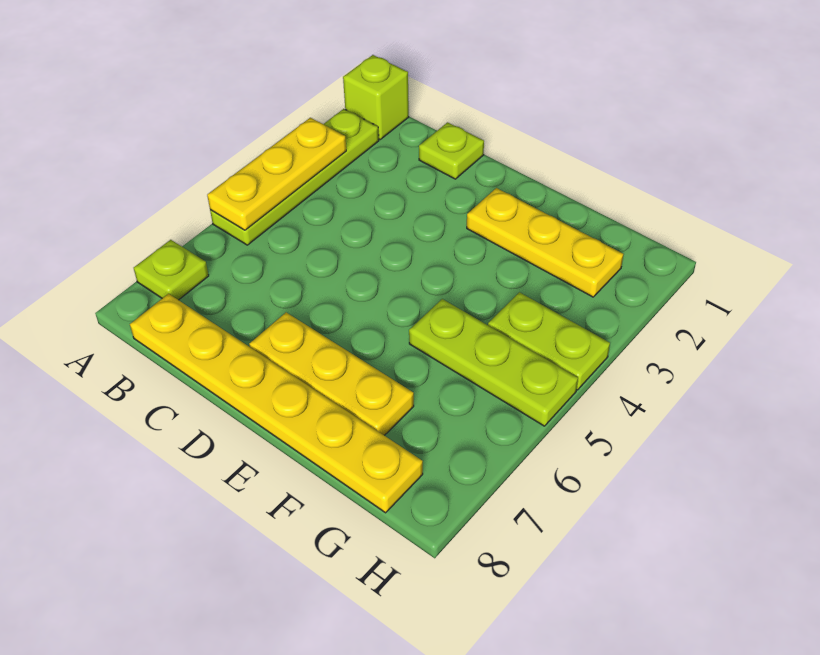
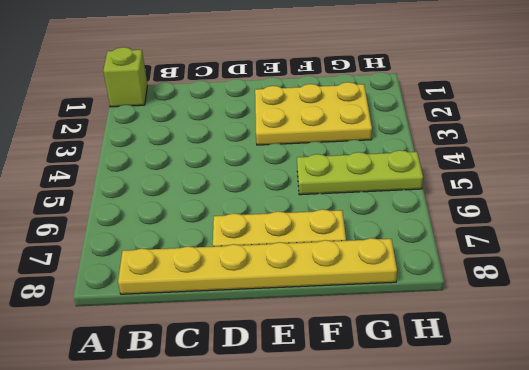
yellow 2x3 plate [255,82,372,145] -> yellow 1x3 plate [467,188,624,297]
none -> lime 1x4 plate [210,109,379,245]
none -> lime 1x1 plate [134,240,209,300]

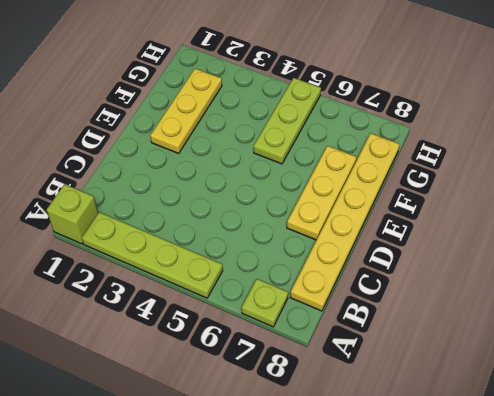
none -> lime 1x1 plate [419,122,484,179]
none -> lime 1x2 plate [488,292,610,390]

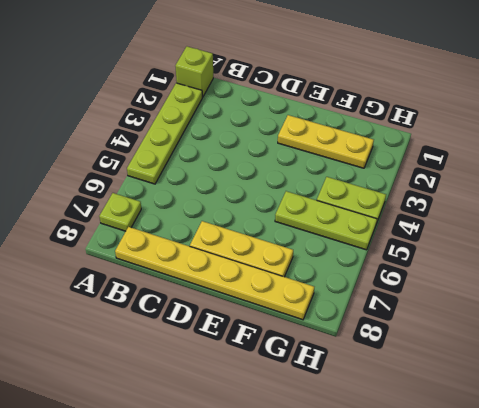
none -> lime 1x1 plate [419,122,484,179]
none -> yellow 1x3 plate [207,118,346,230]

